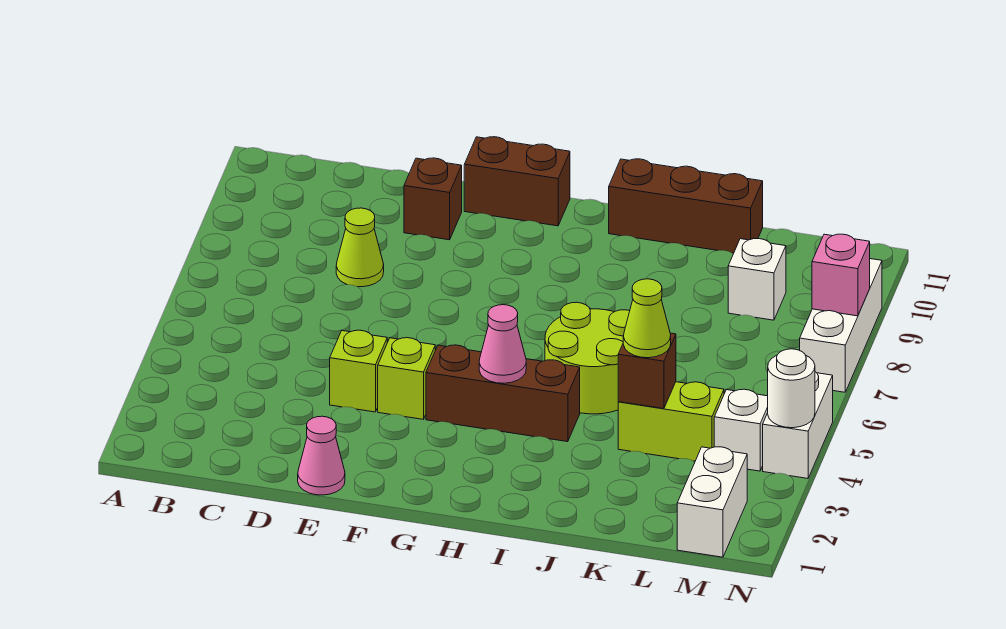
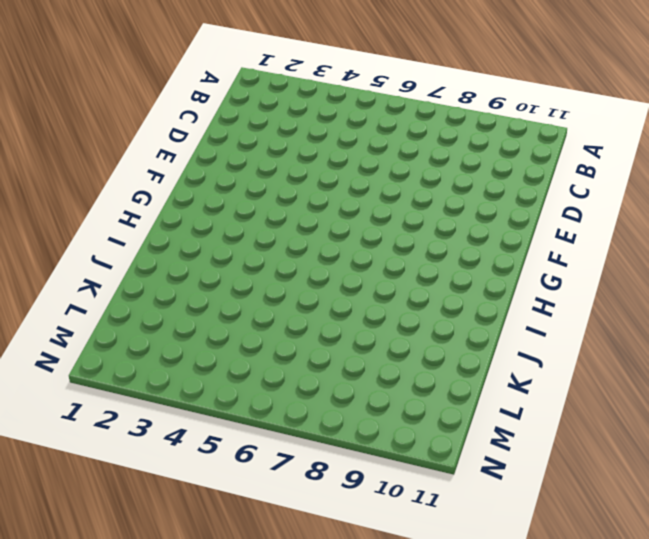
none -> lime 1x1 cone [336,208,384,287]
none -> pink 1x1 cone [298,416,345,495]
none -> lime 1x1 brick [330,330,387,412]

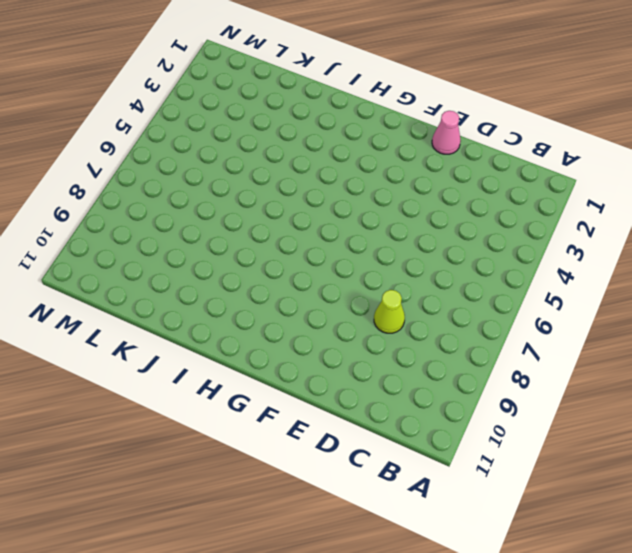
none -> lime 1x1 brick [330,330,387,412]
none -> brown 1x1 brick [404,158,462,240]
none -> lime 1x1 brick [378,338,435,419]

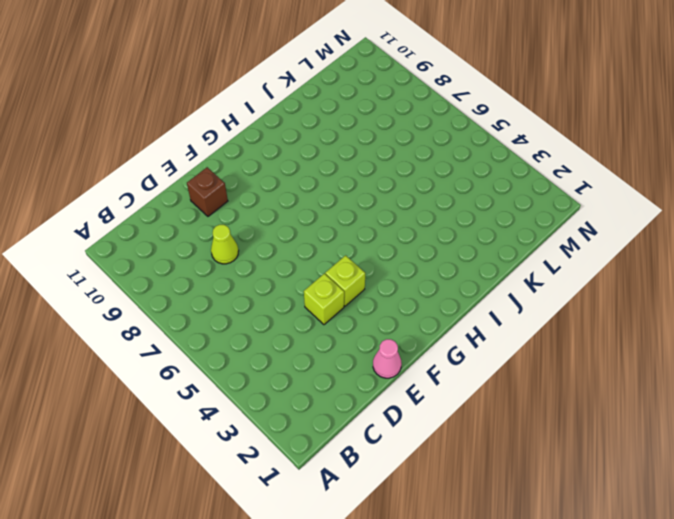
none -> brown 1x2 brick [464,137,570,226]
none -> brown 1x3 brick [426,345,580,442]
none -> lime 2x2 round brick [545,302,630,414]

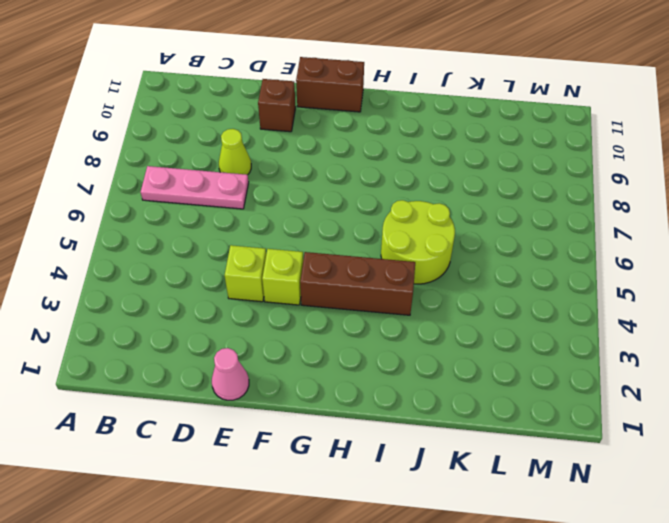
pink 1x3 plate [141,166,249,209] -> none
none -> brown 1x3 brick [609,159,763,253]
none -> lime 1x2 brick [618,382,724,461]
none -> white 1x1 brick [728,239,786,320]

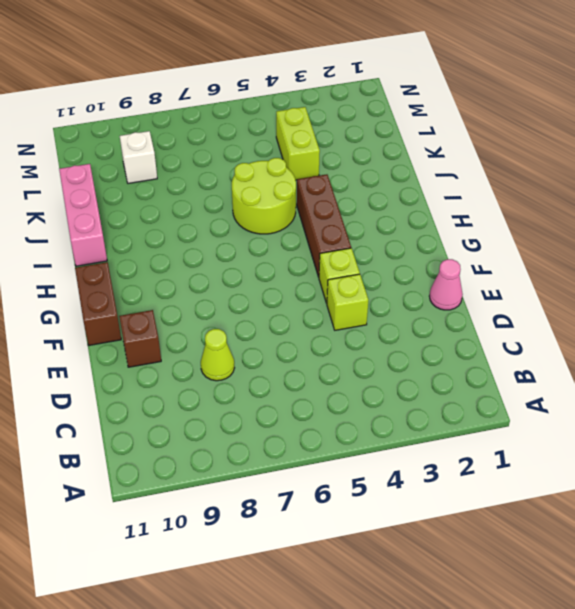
pink 1x3 brick [59,164,107,266] -> brown 1x3 brick [609,159,763,253]
none -> white 1x2 brick [677,447,747,557]
none -> white 1x1 brick [714,389,768,471]
none -> white 1x2 brick [763,372,833,478]

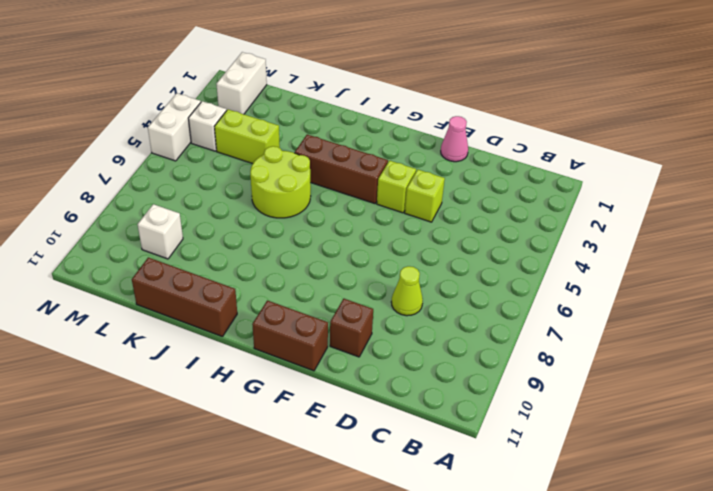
none -> white 1x3 brick [800,259,882,392]
none -> pink 1x1 cone [479,305,526,383]
none -> brown 1x1 brick [618,333,676,409]

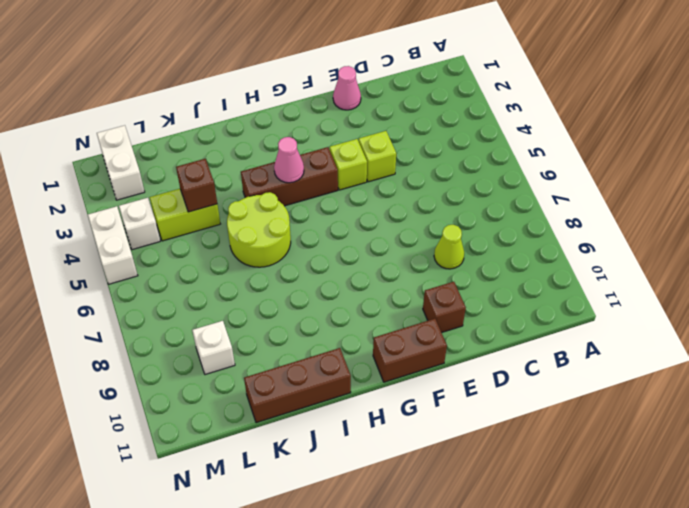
none -> white 1x3 brick [800,259,882,392]
none -> white 1x1 round brick [768,349,815,428]
none -> pink 1x1 brick [812,234,870,316]

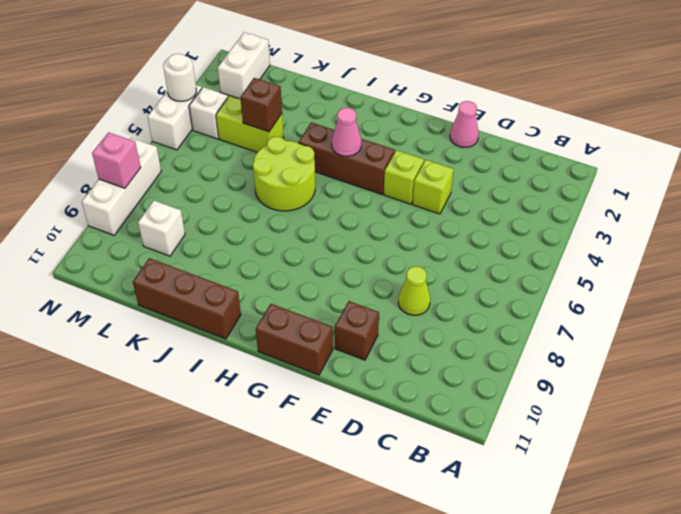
none -> lime 1x1 cone [623,279,671,358]

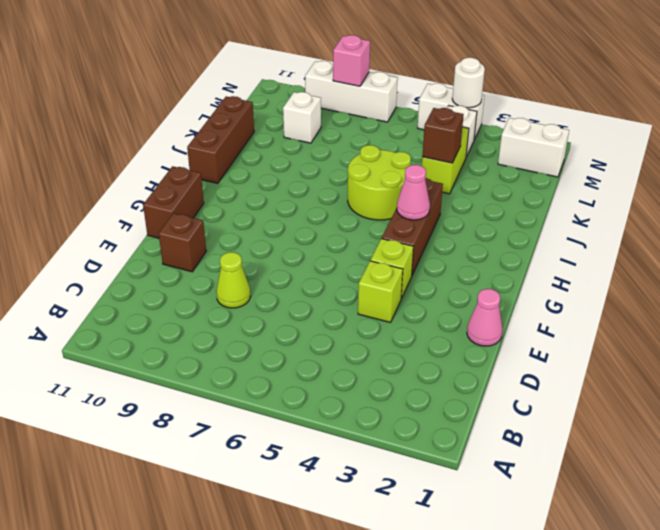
none -> lime 1x1 cone [623,279,671,358]

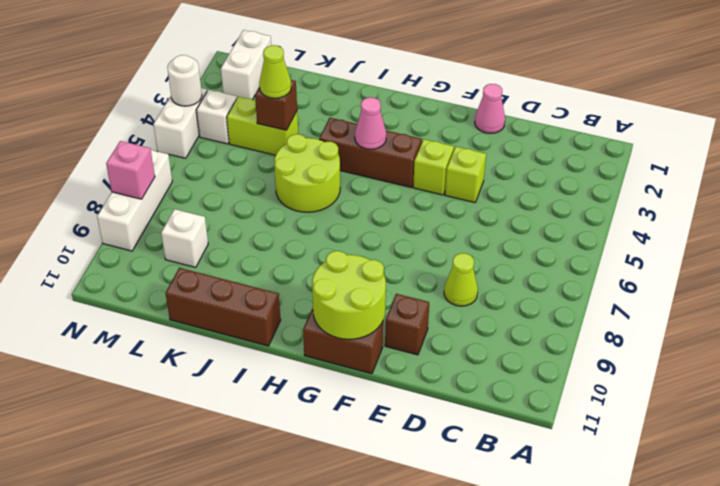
lime 2x2 round brick [312,251,386,339] -> none

